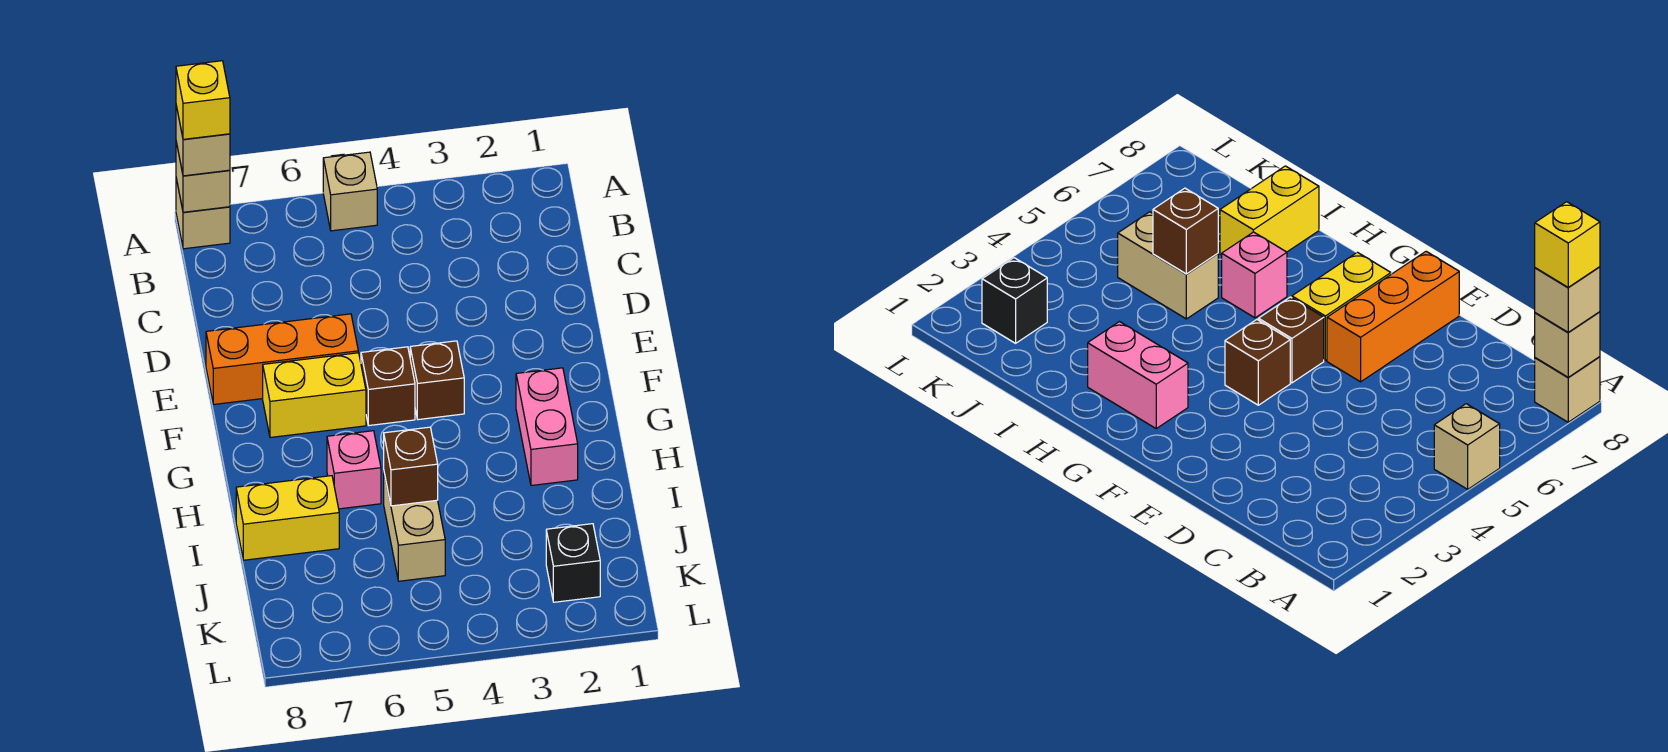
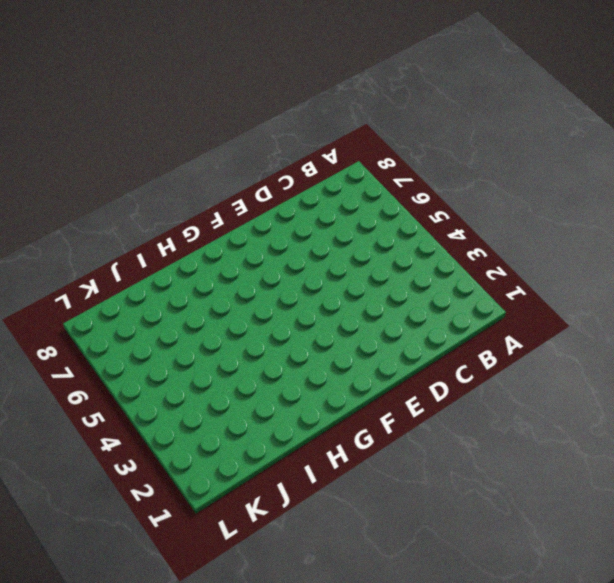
none -> tan 1x1 brick [323,152,377,231]
none -> tan 1x1 brick [176,179,230,249]
none -> orange 1x3 brick [206,314,358,405]

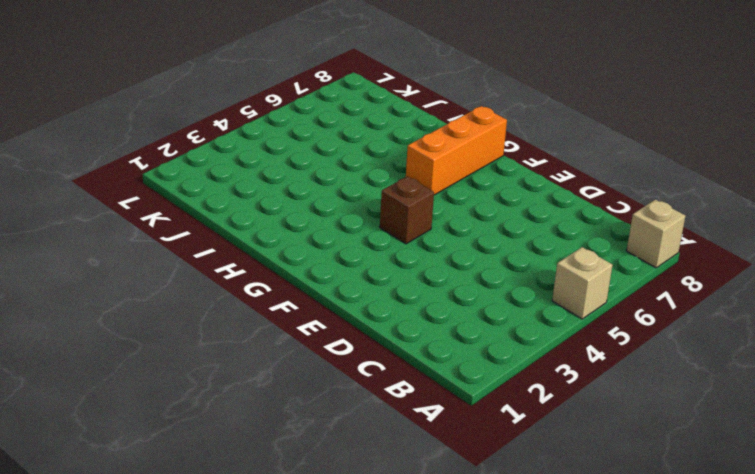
orange 1x3 brick [406,106,507,195] -> orange 1x3 brick moved to [206,314,358,405]
none -> brown 1x1 brick [361,347,415,425]
none -> yellow 1x2 brick [263,353,366,437]
none -> pink 1x2 brick [516,368,578,486]

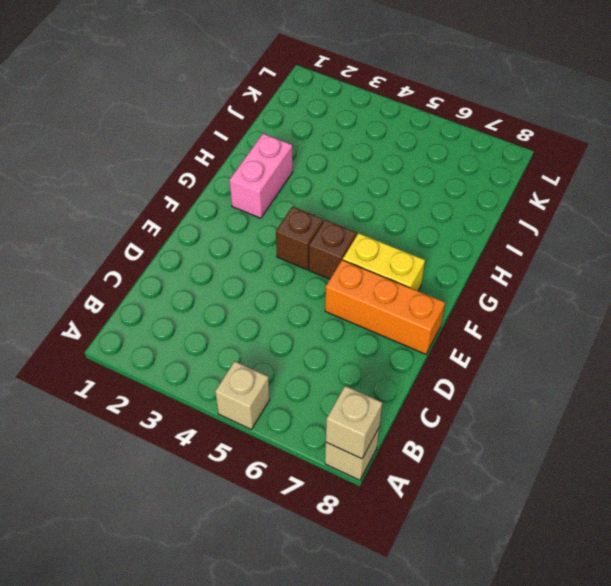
none -> pink 1x1 brick [327,431,381,509]
none -> tan 1x2 brick [384,473,445,581]
none -> yellow 1x2 brick [236,476,339,560]

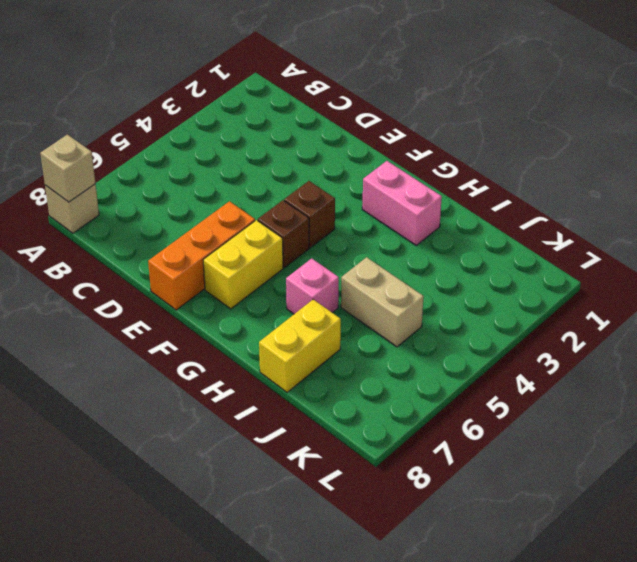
none -> tan 1x1 brick [323,152,377,231]
none -> black 1x1 brick [546,524,600,602]
none -> brown 1x1 brick [384,427,438,506]

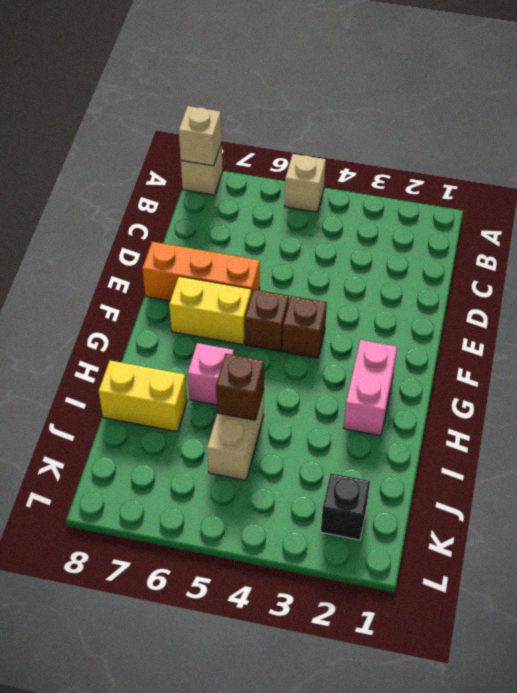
none -> tan 1x1 brick [176,106,230,176]
none -> yellow 1x1 brick [176,61,230,139]

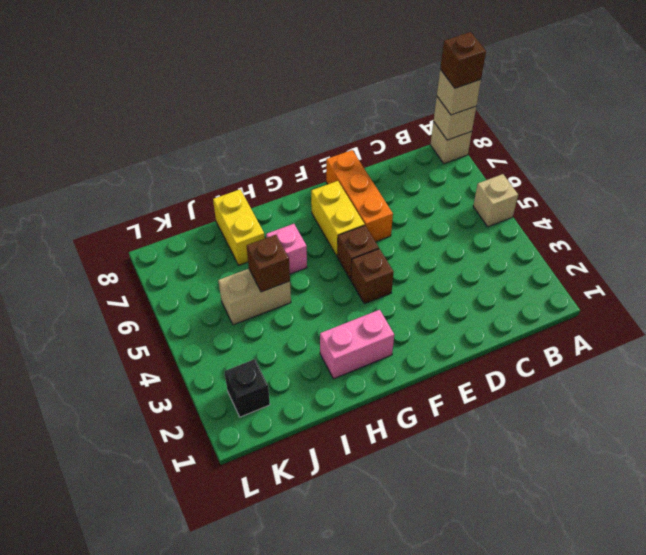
brown 1x1 brick [440,32,486,88] -> yellow 1x1 brick [176,61,230,139]

